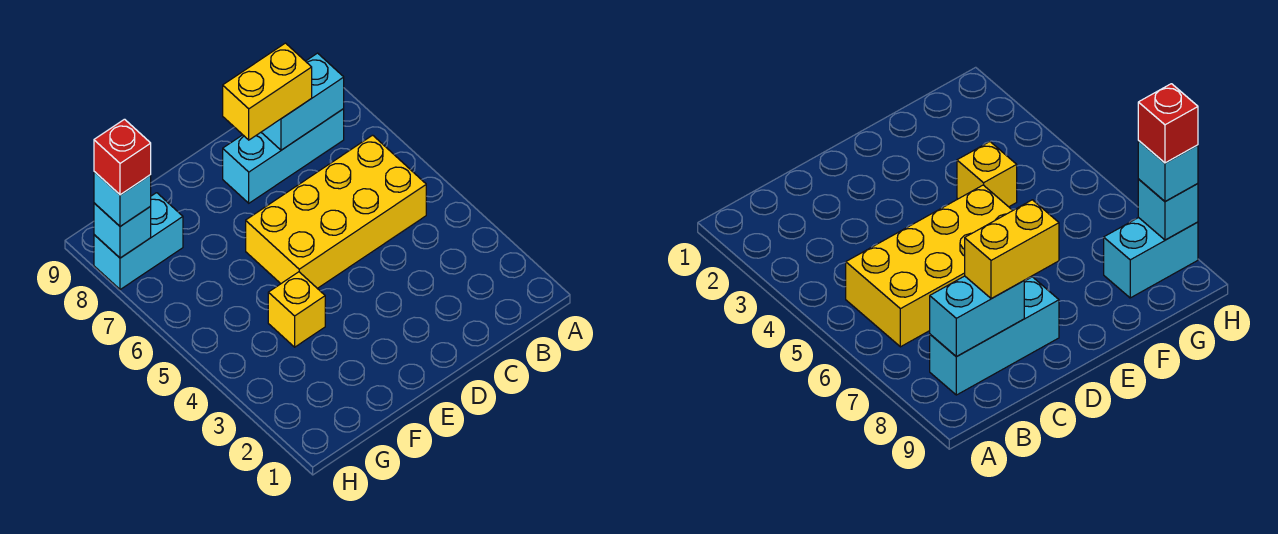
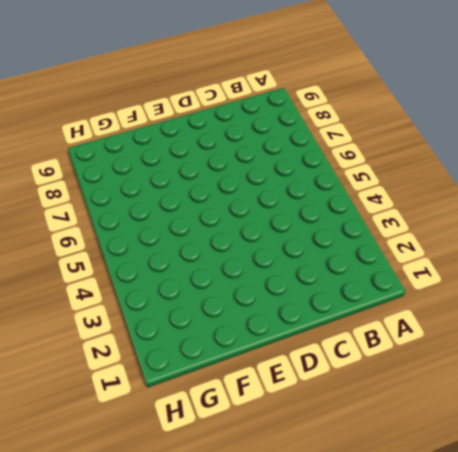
none -> yellow 2x4 brick [246,135,426,288]
none -> cyan 1x3 brick [223,109,344,203]

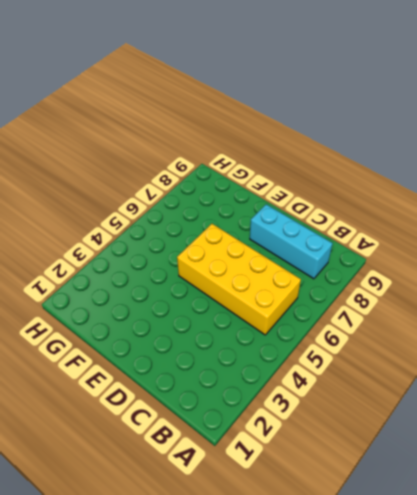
none -> yellow 1x1 brick [268,272,325,347]
none -> cyan 1x2 brick [94,193,183,290]

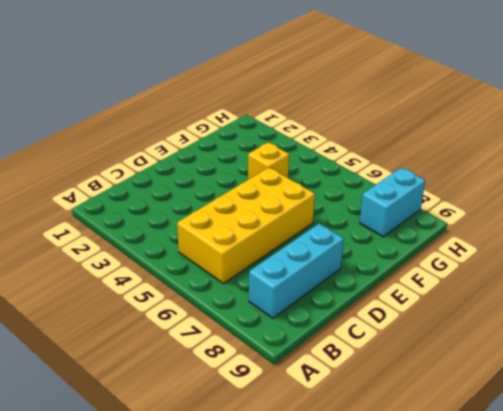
none -> cyan 1x2 brick [261,53,344,150]
none -> cyan 1x1 brick [94,203,151,258]

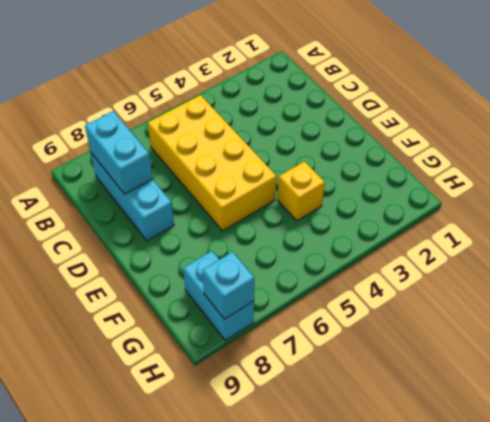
none -> yellow 1x2 brick [223,43,312,140]
none -> cyan 1x1 brick [94,172,151,226]

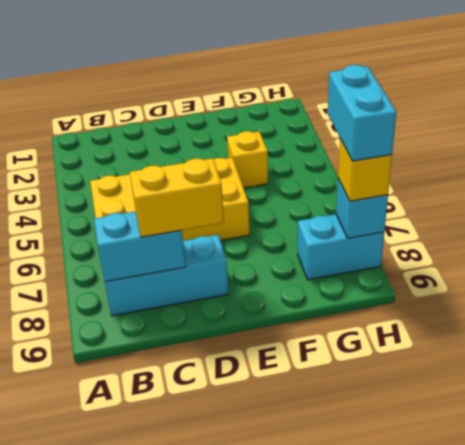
cyan 1x2 brick [328,65,396,161] -> red 1x1 brick [94,119,151,195]
yellow 1x1 brick [338,139,392,201] -> cyan 1x1 brick [94,172,151,226]

